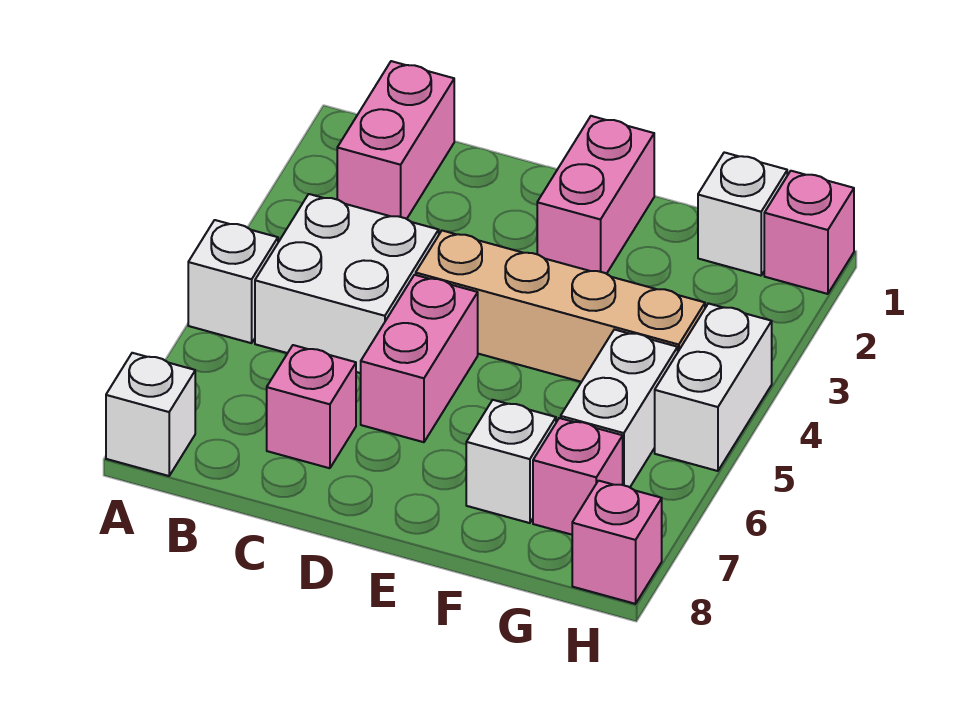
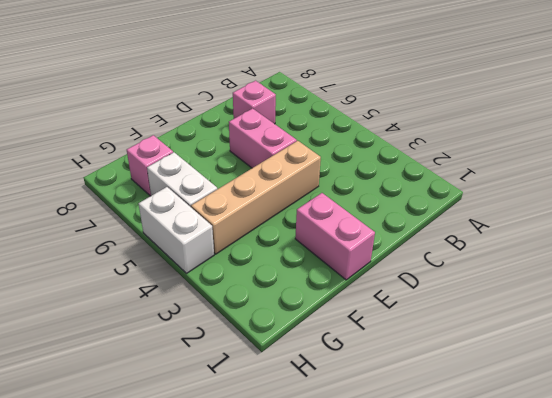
none -> white 1x1 brick [188,220,278,343]
none -> white 1x1 brick [106,353,195,476]
none -> pink 1x2 brick [337,61,454,219]

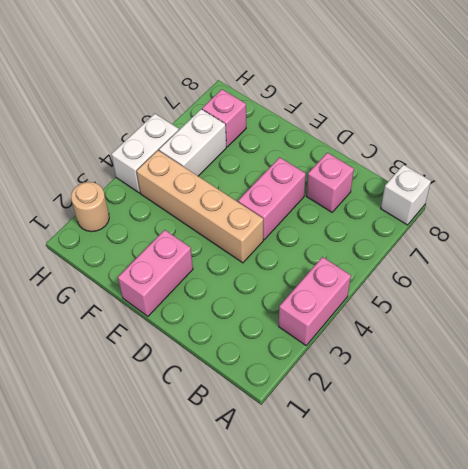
pink 1x2 brick [279,257,351,345] -> pink 1x2 brick moved to [337,61,454,219]
tan 1x1 round brick [71,182,109,232] -> none
none -> white 1x1 brick [188,220,278,343]
none -> white 2x2 brick [255,194,439,373]
none -> white 1x1 brick [466,400,556,523]

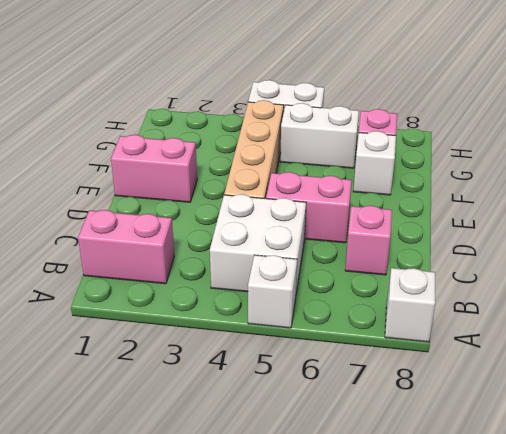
none -> white 1x1 brick [698,152,787,276]
none -> pink 1x1 brick [764,171,854,294]
none -> pink 1x1 brick [572,481,662,604]

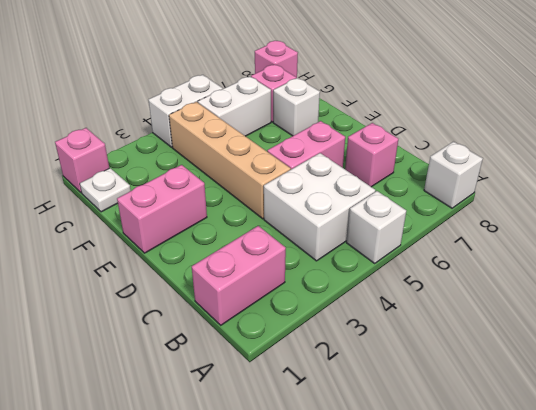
white 1x1 plate [80,168,131,212] -> white 1x1 brick [698,152,787,276]

